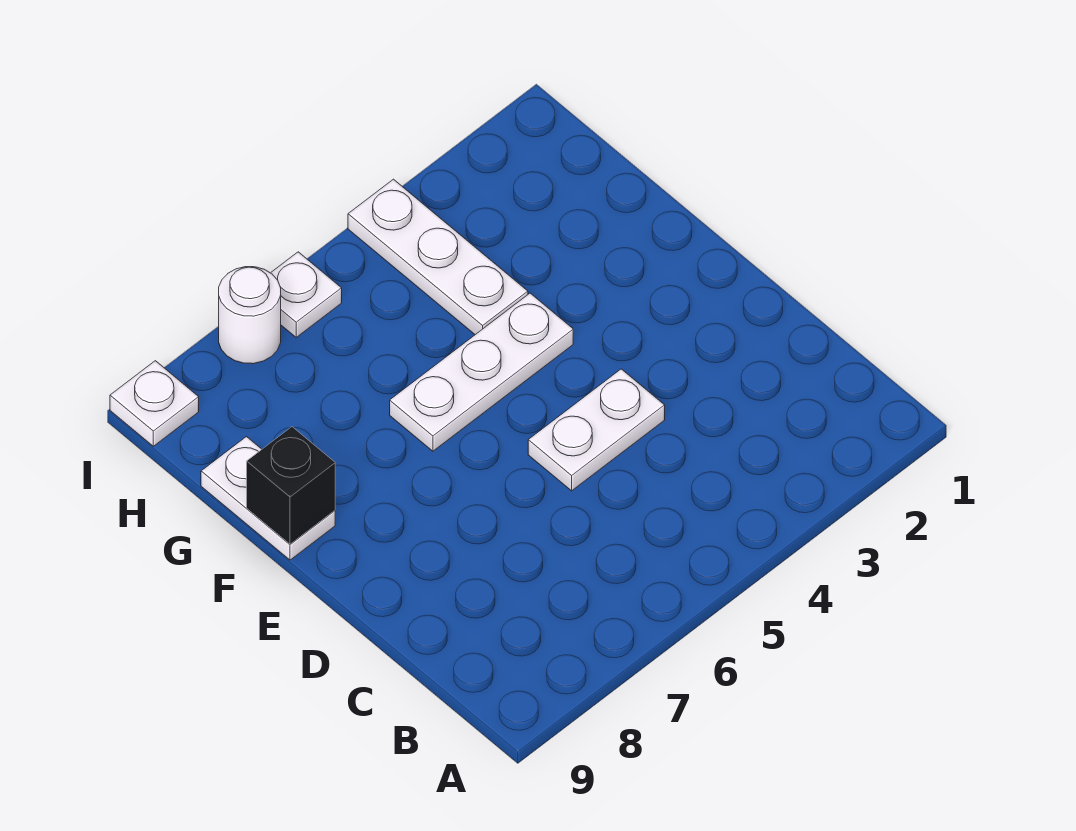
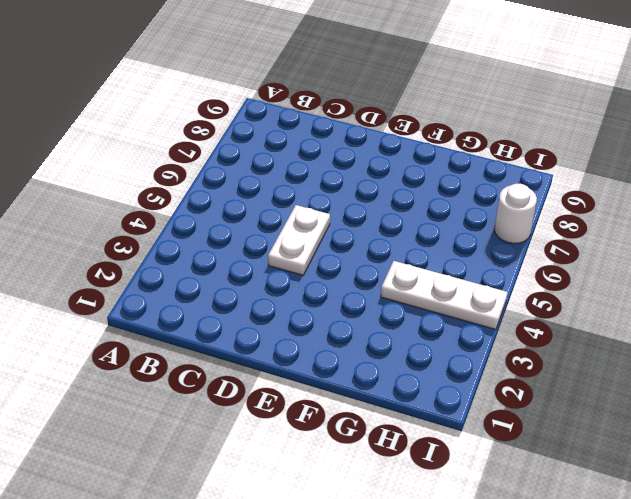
none -> white 1x3 plate [390,293,573,451]
none -> white 1x2 plate [201,437,335,560]

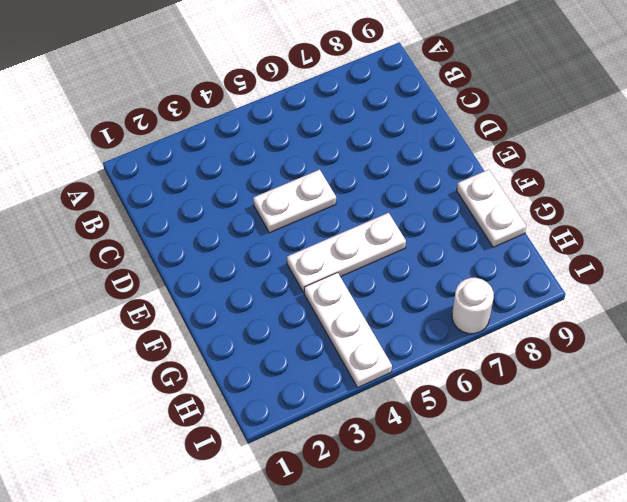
none -> white 1x1 plate [271,252,342,337]
none -> white 1x1 plate [110,361,199,446]

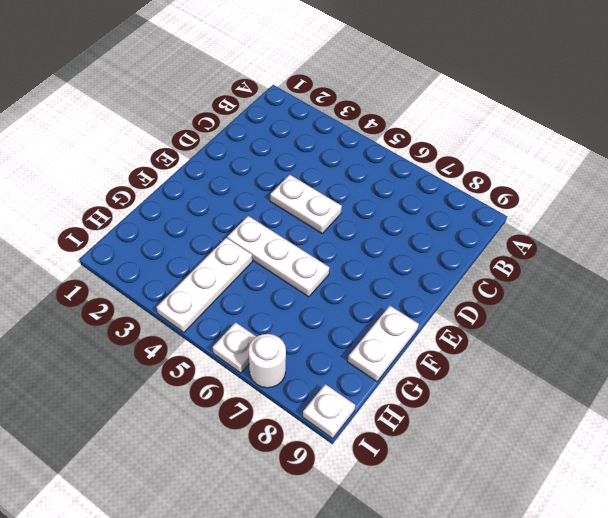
none -> black 1x1 brick [247,427,335,544]

